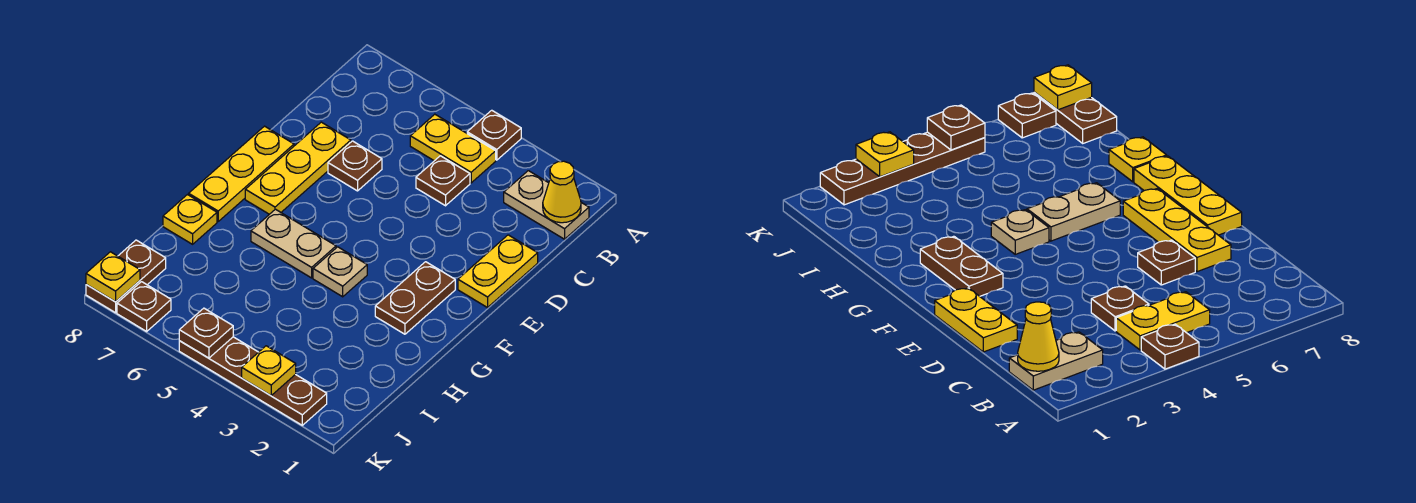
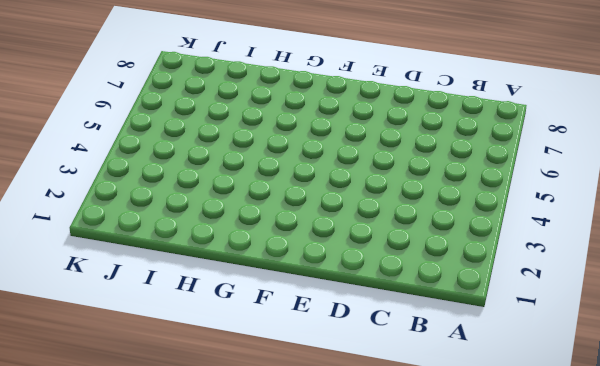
none -> brown 1x1 plate [467,110,521,160]
none -> tan 1x2 plate [504,171,589,239]
none -> yellow 1x2 plate [410,114,496,183]

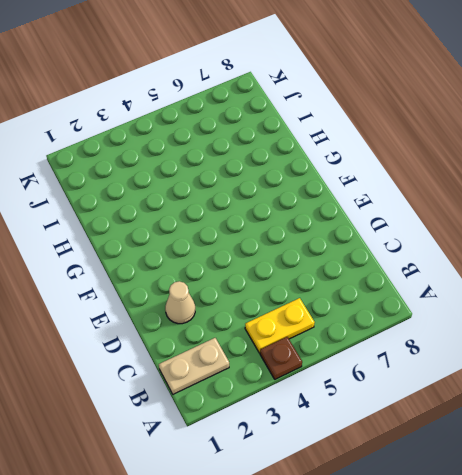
tan 1x1 cone [165,281,195,324] -> none
none -> brown 1x1 plate [416,156,470,206]
none -> yellow 1x2 plate [458,235,538,308]
none -> brown 1x1 plate [328,141,382,191]

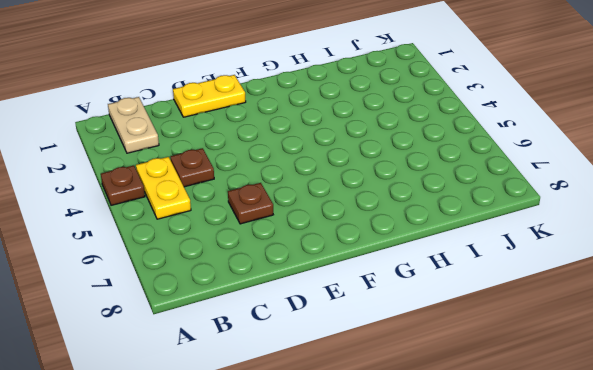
none -> yellow 1x3 plate [245,122,351,214]
none -> yellow 1x3 plate [189,126,294,221]
none -> brown 1x2 plate [375,262,455,334]

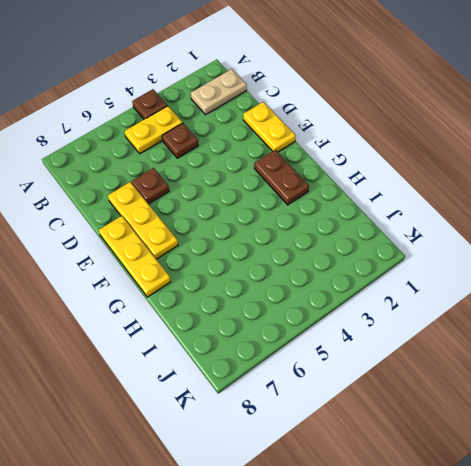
none -> tan 1x1 plate [313,247,367,297]
none -> tan 1x2 plate [251,209,336,278]
none -> yellow 1x1 plate [163,195,217,244]

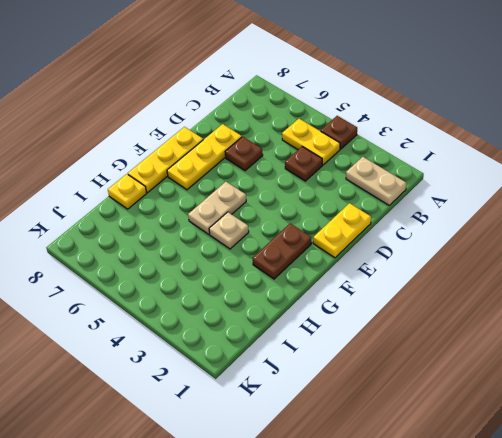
tan 1x2 plate [188,182,246,234] -> tan 1x2 plate turned to [251,209,336,278]
none -> brown 1x2 plate [86,240,166,313]
none -> brown 1x4 plate [179,337,327,425]
none -> brown 1x1 plate [117,282,171,331]

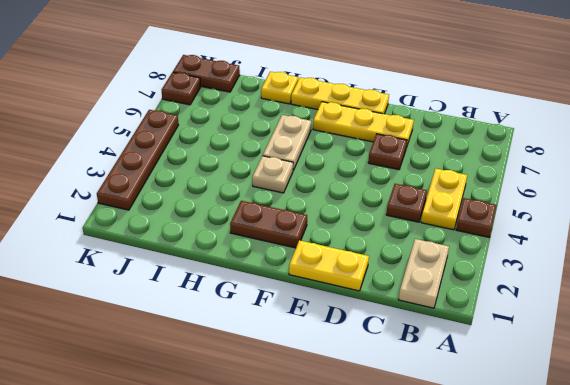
none -> yellow 1x1 cone [543,161,581,223]
none -> yellow 1x1 plate [242,346,296,396]
none -> brown 1x1 plate [179,308,233,358]

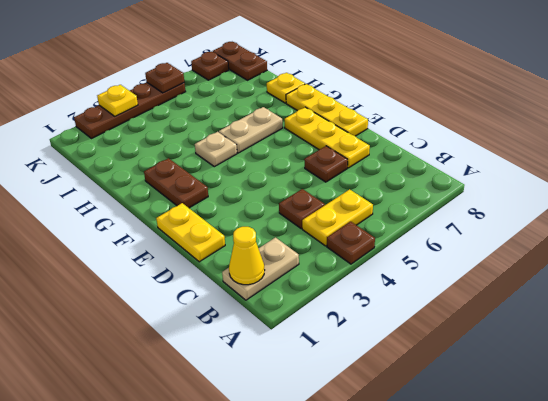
none -> yellow 1x1 plate [86,252,140,302]

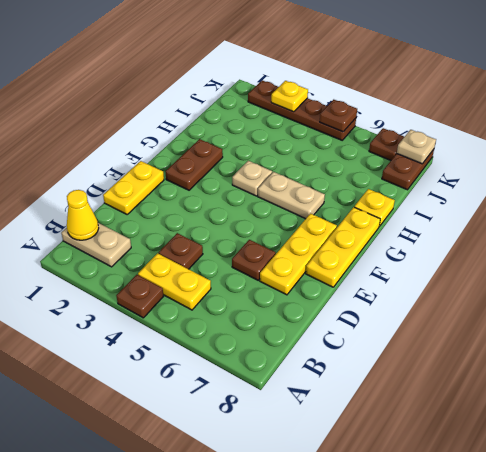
tan 1x1 plate [397,130,436,164] -> yellow 1x1 plate [86,252,140,302]

